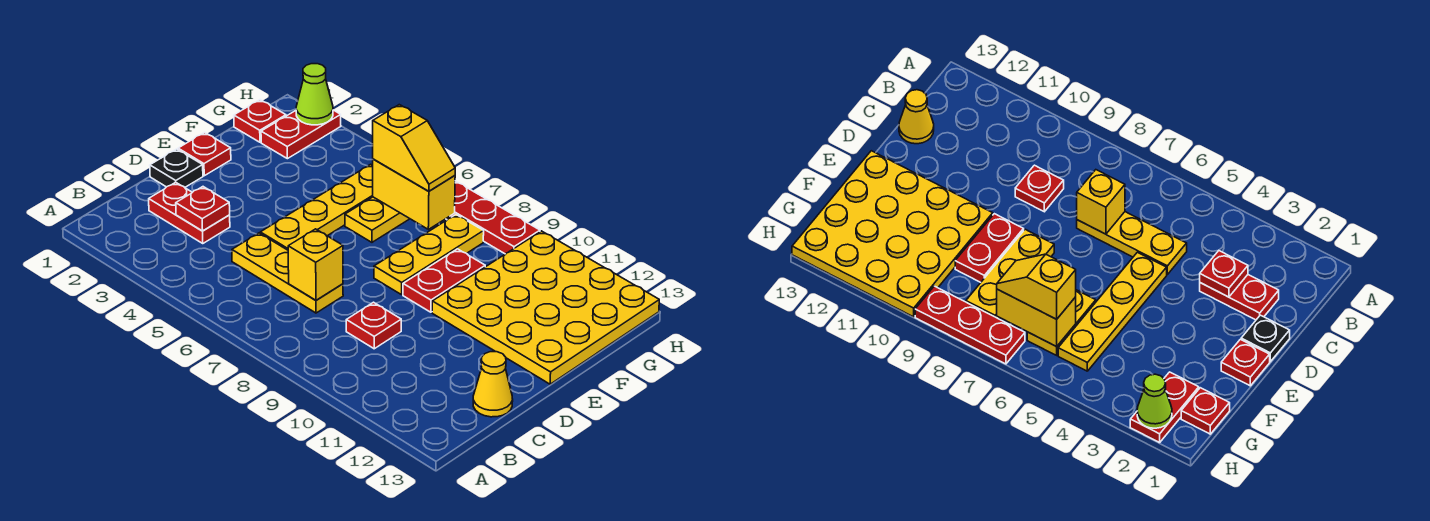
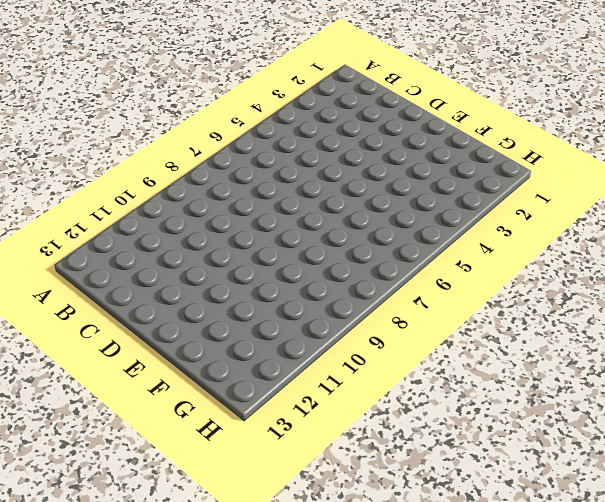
none -> red 1x2 plate [149,182,230,244]
none -> yellow 1x3 plate [232,233,343,313]
none -> red 1x1 plate [346,302,401,349]

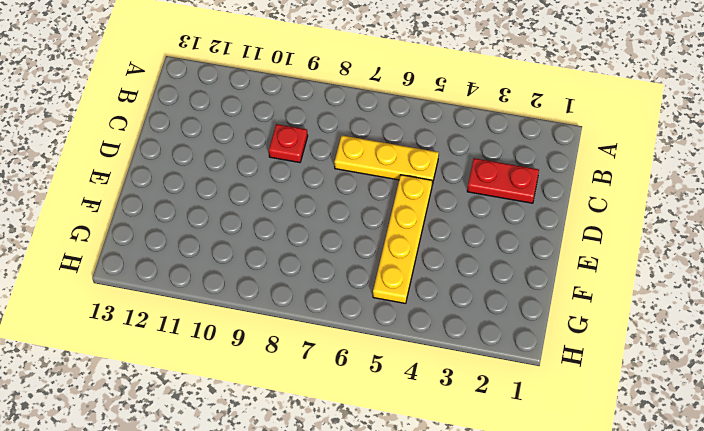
none -> yellow 1x1 cone [473,352,513,417]
none -> black 1x1 plate [150,149,203,187]
none -> red 1x1 plate [178,132,231,176]

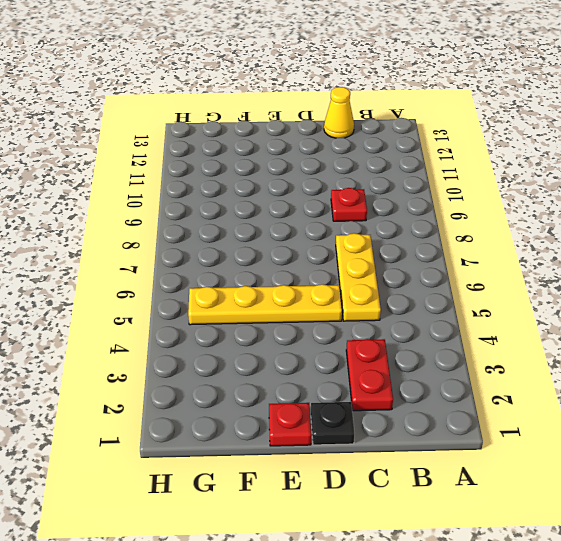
none -> yellow 1x3 plate [374,215,484,295]
none -> red 1x2 plate [403,249,485,312]
none -> yellow 4x4 plate [432,231,659,384]

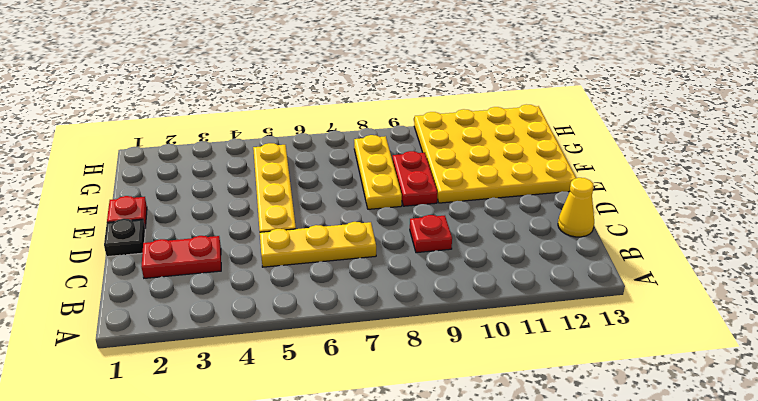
none -> yellow 1x2 plate [345,197,410,242]
none -> red 1x1 plate [234,100,286,142]
none -> red 1x2 plate [261,110,341,159]

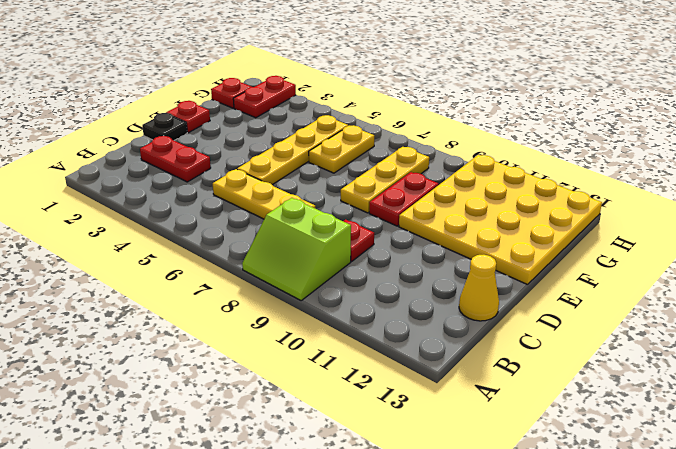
lime 2x2 slope [242,198,351,300] -> none
none -> red 1x3 plate [446,181,540,254]
none -> red 1x1 plate [176,187,230,231]
none -> yellow 1x1 brick [288,229,343,300]

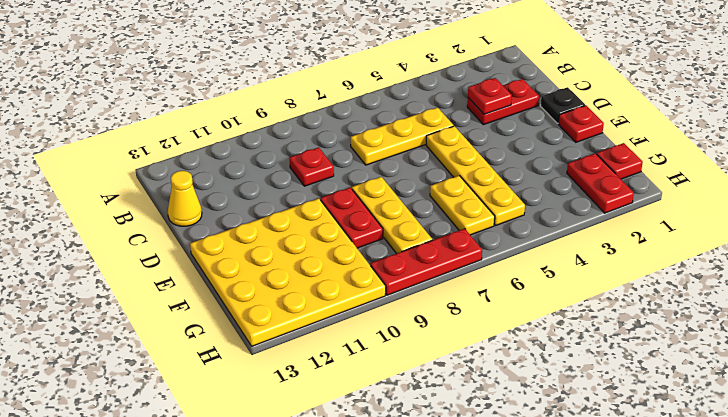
none -> yellow 1x1 brick [288,229,343,300]
none -> yellow 1x2 brick [373,159,455,229]
none -> lime 1x1 cone [296,64,333,125]

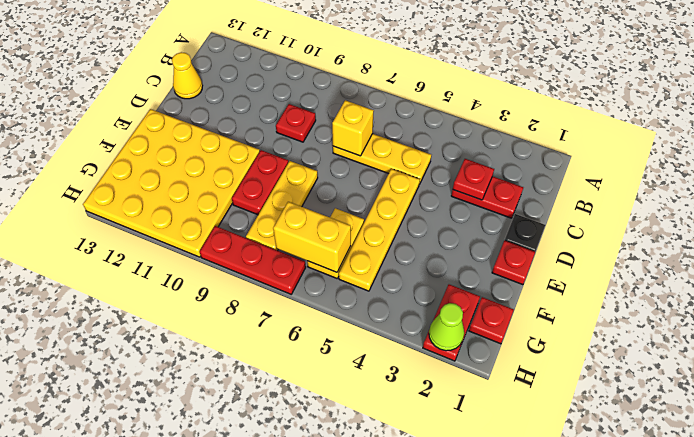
none -> yellow 1x2 slope [373,105,455,191]

